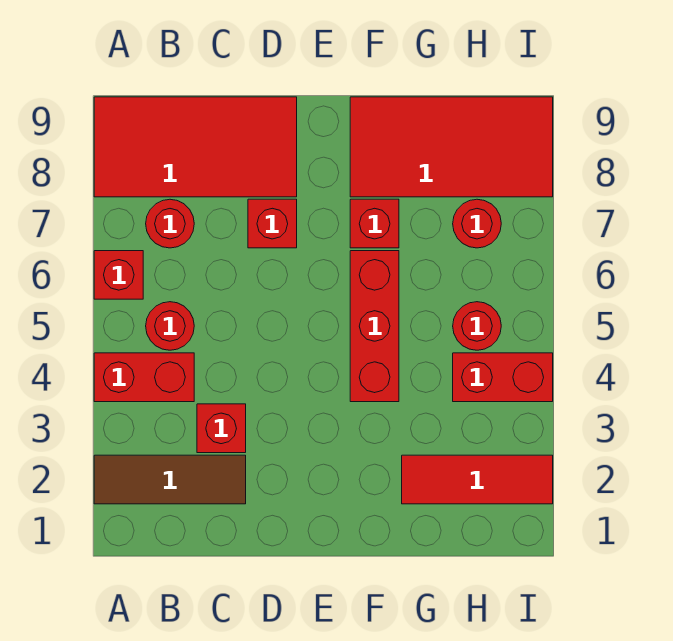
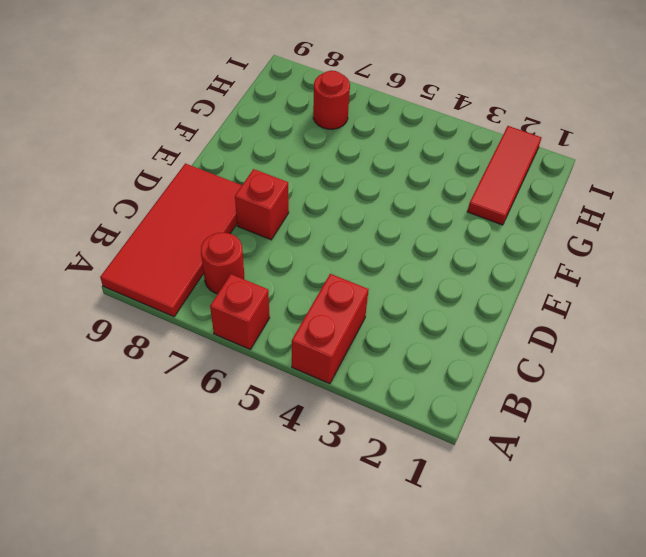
none -> brown 1x3 tile [94,455,246,504]
none -> red 1x1 round brick [146,302,194,350]
none -> red 1x1 brick [197,404,246,453]

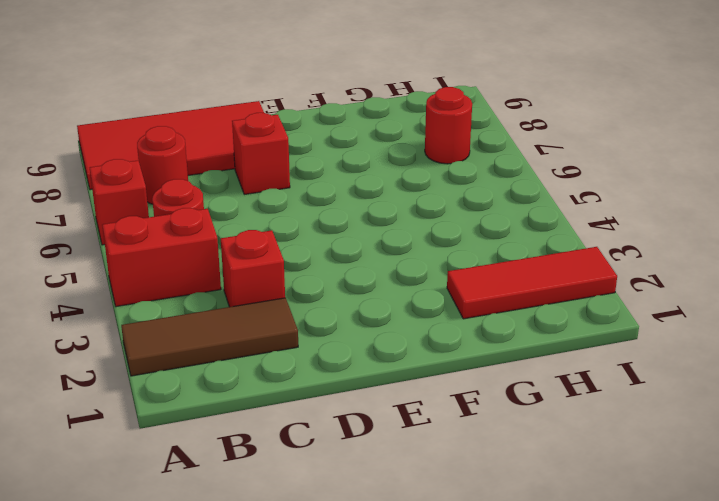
none -> red 1x3 brick [350,251,399,402]
none -> red 1x1 brick [350,199,399,248]
none -> red 2x4 tile [350,97,553,197]

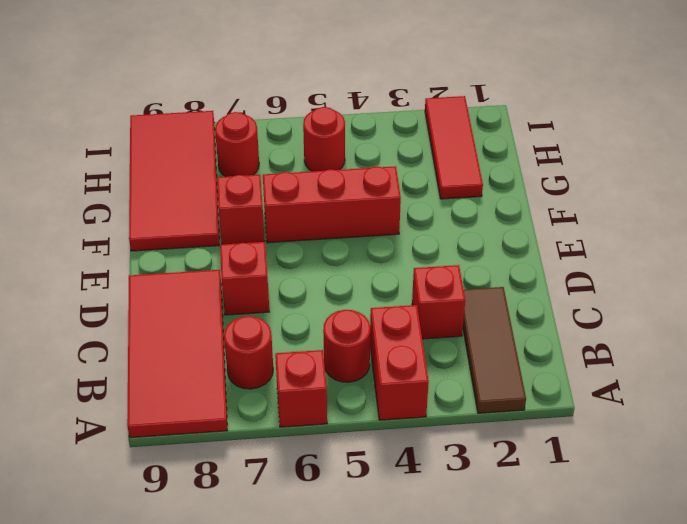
none -> red 1x2 brick [453,353,553,402]

